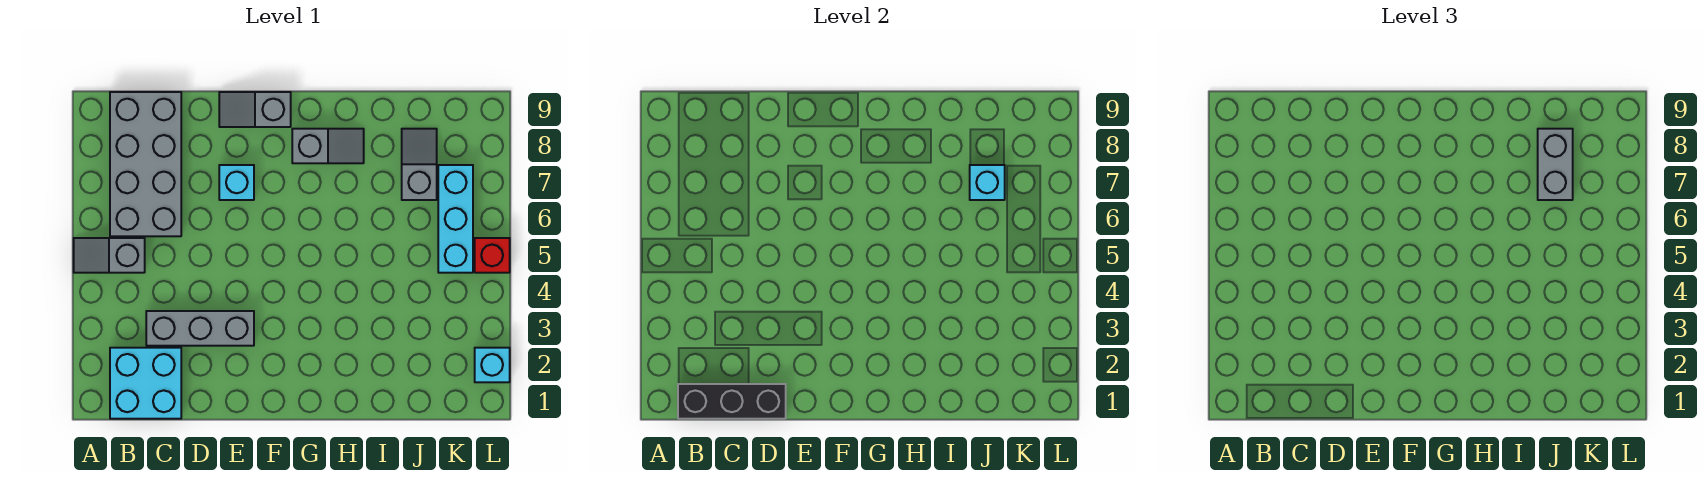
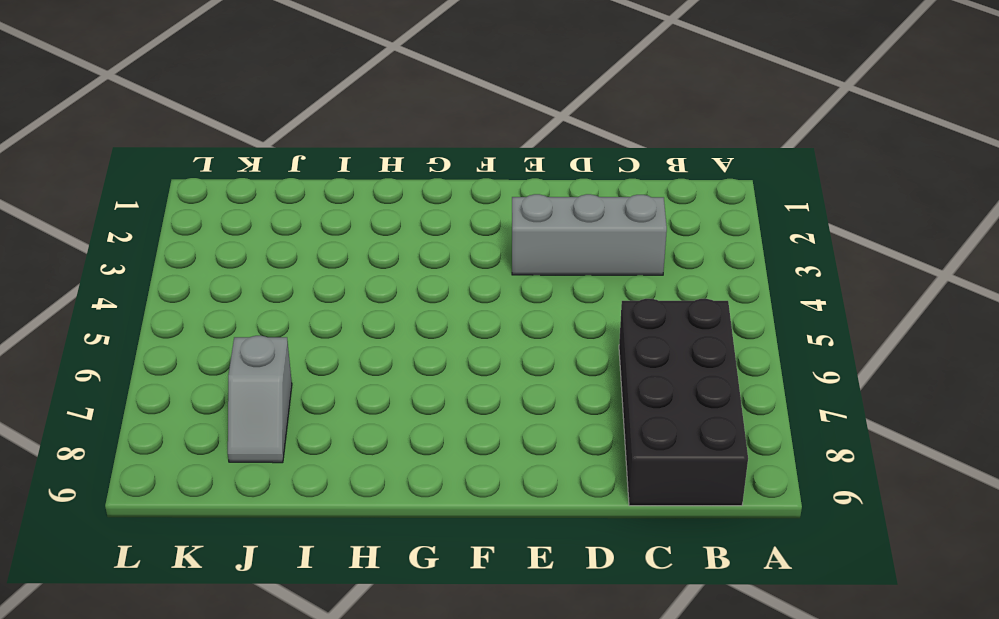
black 2x4 brick [619,299,748,506] -> grey 2x4 brick [110,92,181,236]
none -> grey 1x2 slope [74,238,145,273]
none -> cyan 2x2 brick [110,348,181,419]
none -> cyan 1x1 brick [219,165,254,200]

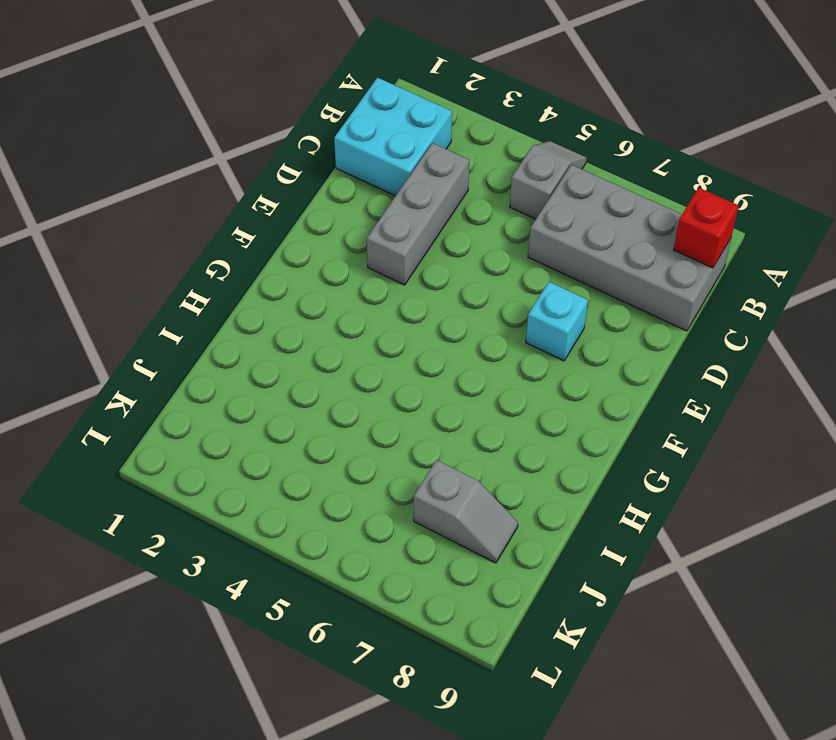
red 1x1 brick [674,188,739,268] -> red 1x1 brick moved to [475,238,510,273]
none -> grey 1x2 slope [219,92,291,127]
none -> grey 1x2 slope [292,129,364,163]
none -> cyan 1x3 brick [438,165,473,273]

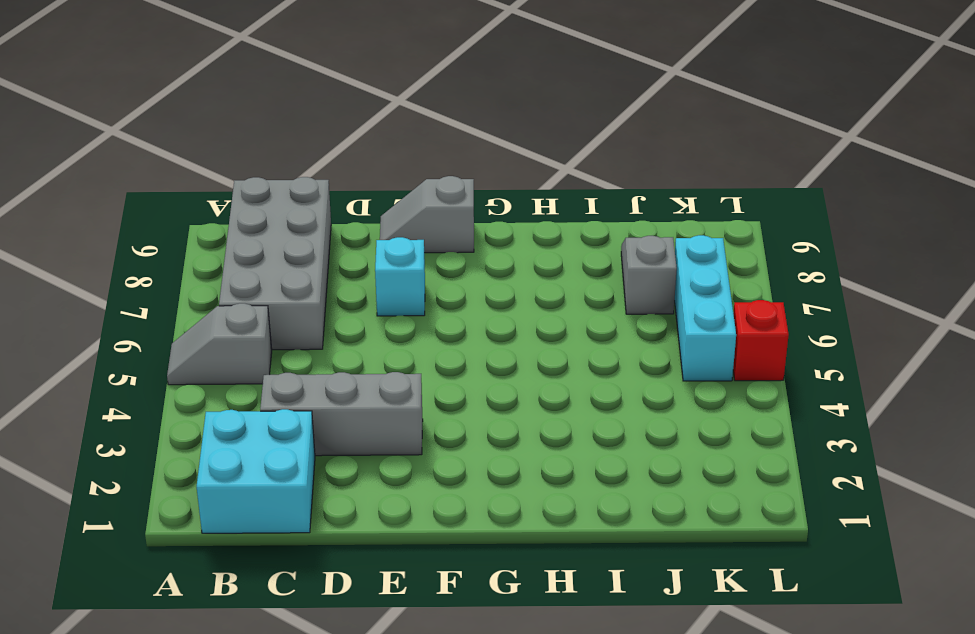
none -> grey 1x2 slope [292,129,364,163]
none -> cyan 1x1 brick [475,348,510,382]
none -> black 1x3 brick [678,384,786,419]

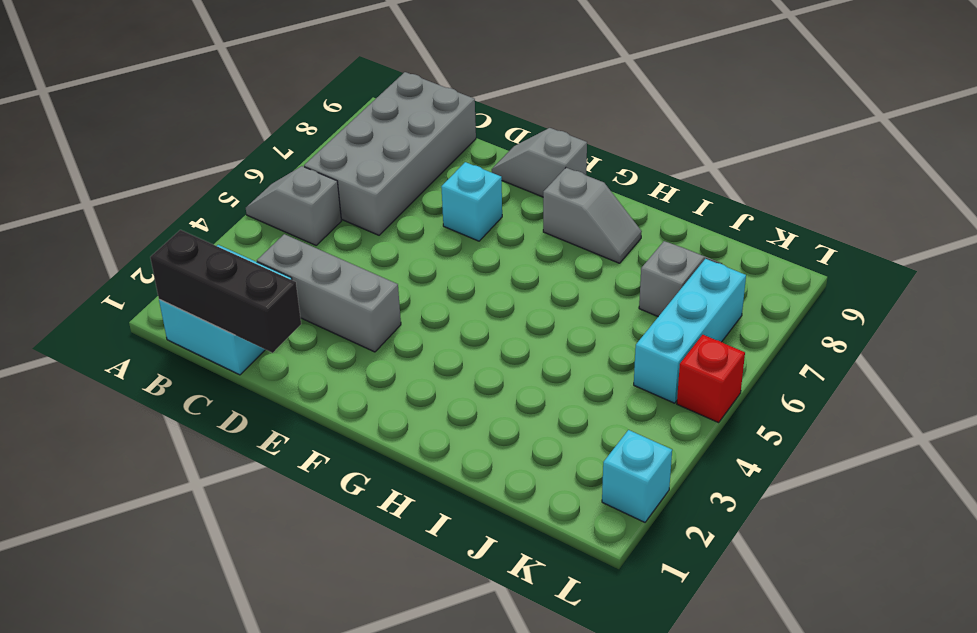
none -> cyan 1x1 brick [970,165,1005,200]
none -> grey 1x2 brick [1538,129,1573,200]

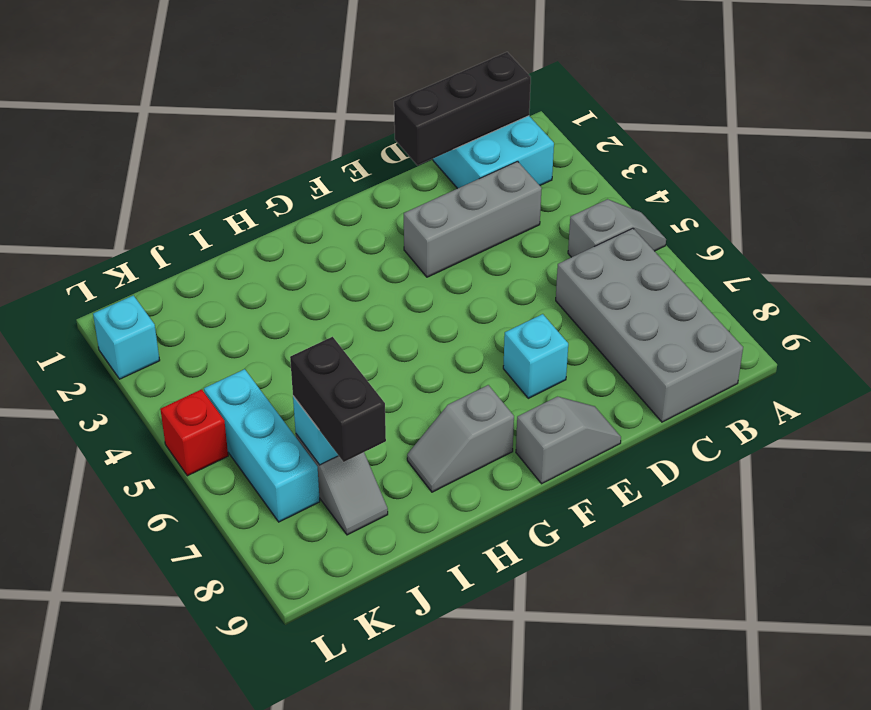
black 1x2 brick [290,337,386,462] -> grey 1x2 brick [1538,129,1573,200]

